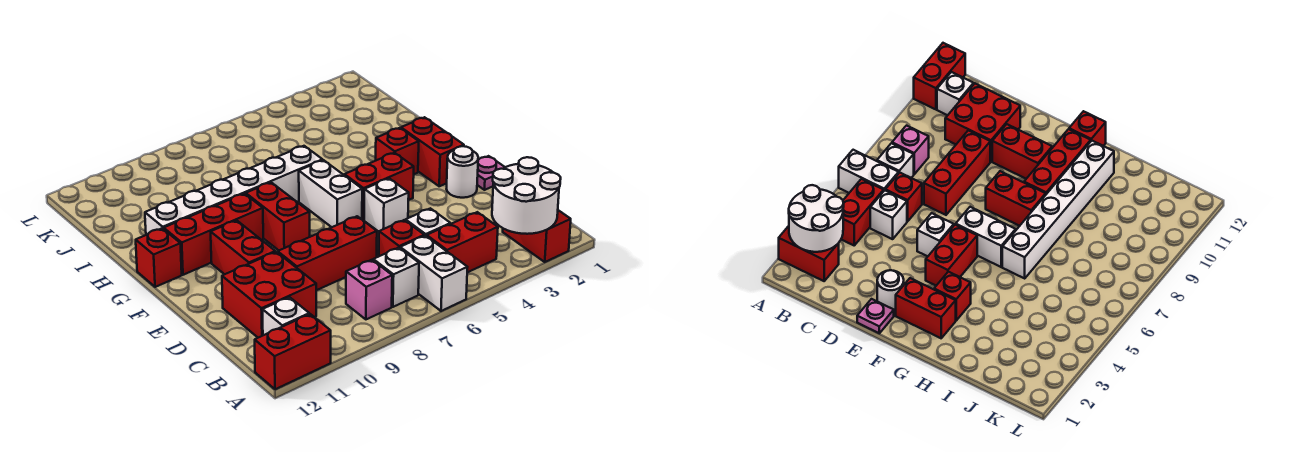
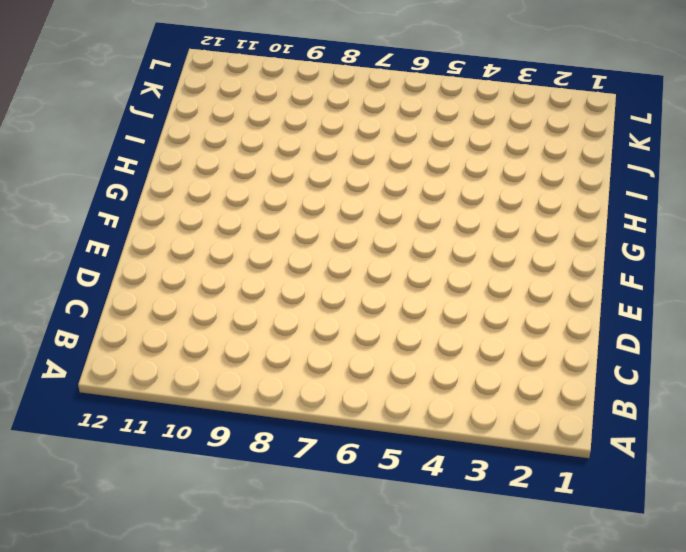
none -> red 1x2 brick [503,210,571,262]
none -> white 1x2 brick [400,236,467,311]
none -> red 1x2 brick [255,314,331,389]

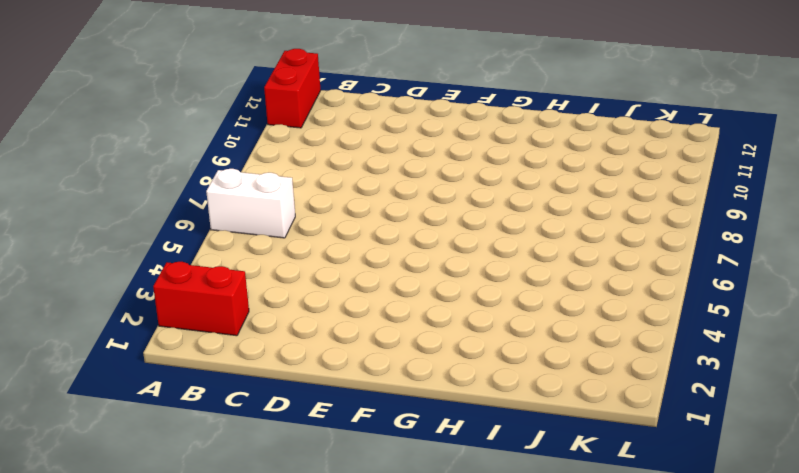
none -> red 1x2 brick [427,212,498,272]
none -> white 1x1 brick [373,248,419,307]
none -> pink 1x1 brick [346,260,392,319]

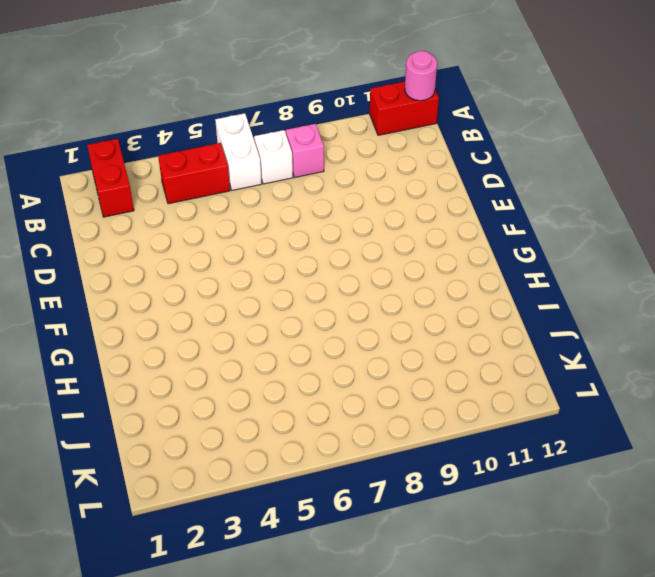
pink 1x1 round brick [405,51,437,101] -> none
none -> white 1x1 brick [262,297,309,335]
none -> white 1x1 brick [406,208,451,236]
none -> red 1x1 brick [379,220,424,256]

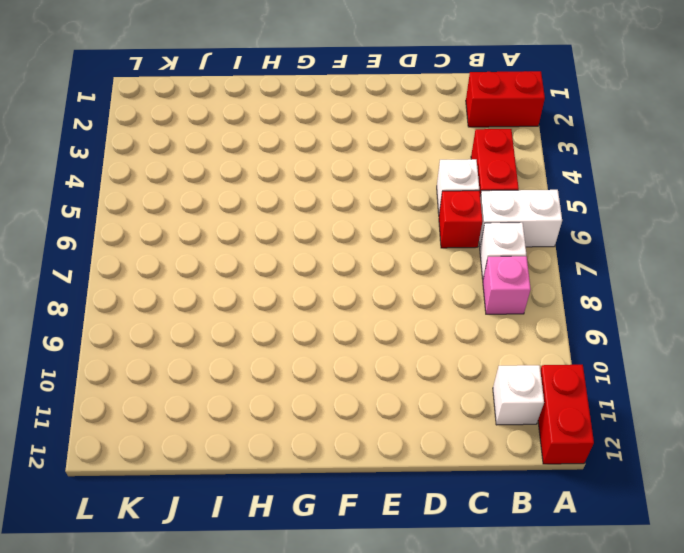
none -> red 2x2 brick [222,252,316,338]
none -> red 1x3 brick [278,216,377,290]
none -> pink 1x1 plate [477,156,505,190]

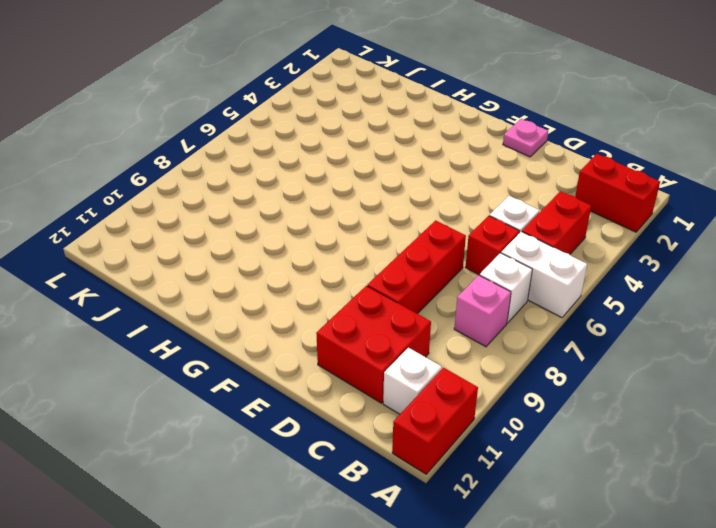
none -> white 1x1 round brick [447,146,478,198]
none -> white 1x1 brick [364,178,409,232]
none -> red 1x2 brick [211,220,275,274]

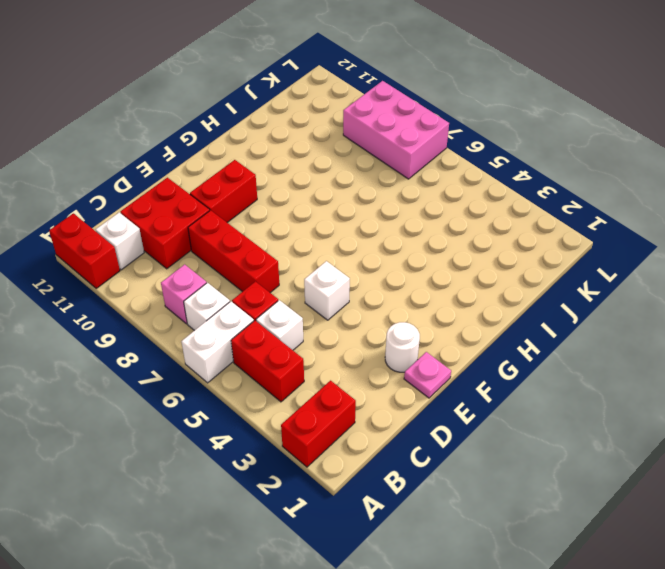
pink 2x3 brick [343,81,449,179] -> none
none -> red 1x2 brick [401,117,464,186]
none -> red 1x2 brick [344,153,414,220]
none -> white 1x2 brick [299,160,362,227]

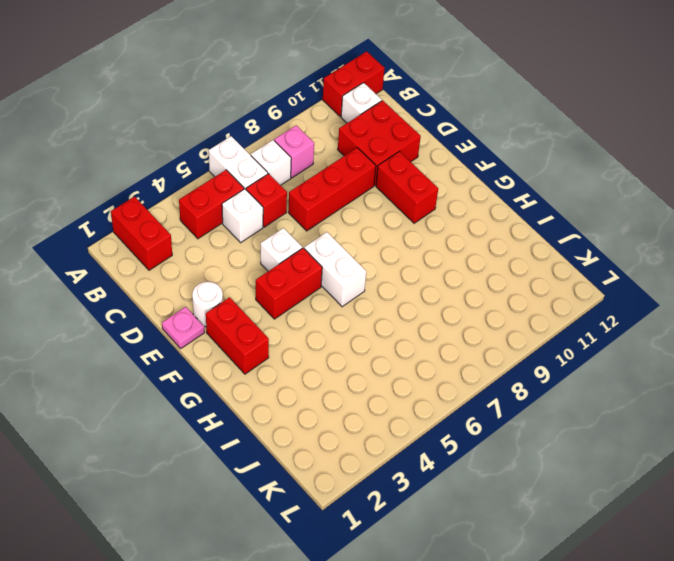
none -> red 1x2 brick [246,182,310,250]
none -> red 1x1 brick [376,128,419,174]
none -> red 1x3 brick [164,194,263,275]

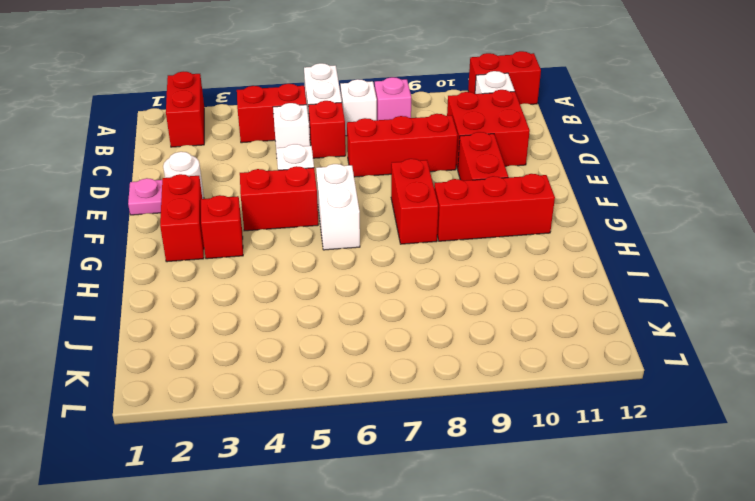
none -> red 1x1 brick [136,228,182,287]
none -> white 1x6 brick [145,146,322,235]
none -> white 2x2 round brick [492,157,561,234]

